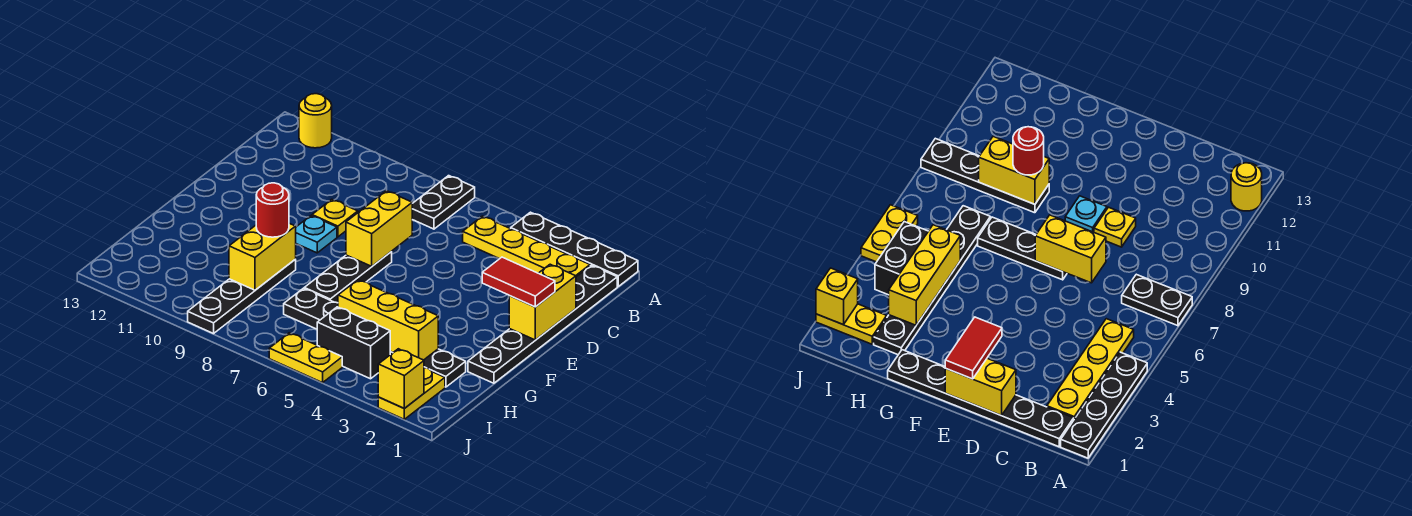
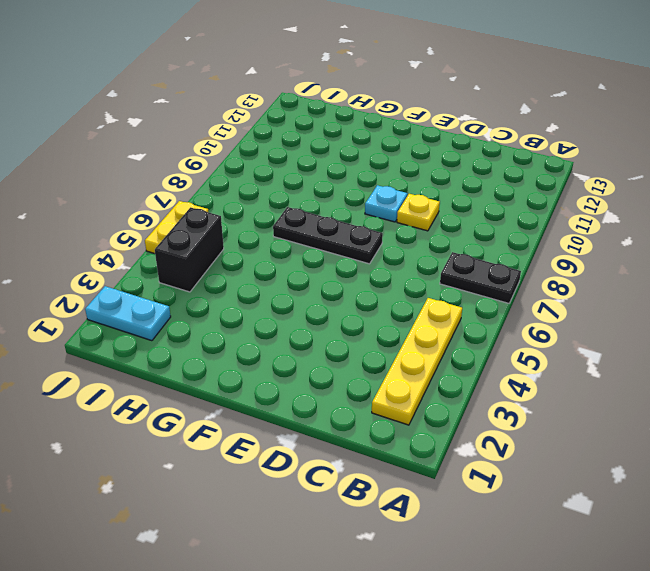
cyan 1x2 plate [85,286,171,341] -> yellow 1x2 plate [378,368,445,419]
none -> black 1x4 plate [511,212,638,286]
none -> yellow 1x1 round brick [299,94,332,148]
none -> black 1x6 plate [468,265,617,383]

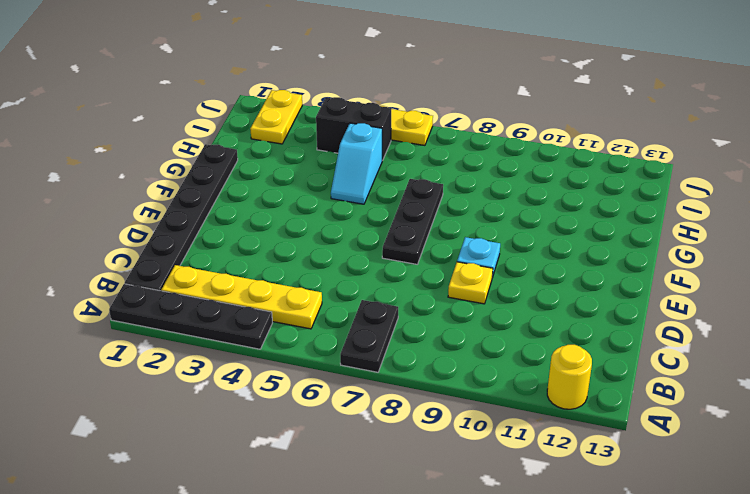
cyan 1x2 slope [331,123,382,204] -> black 1x6 plate [284,288,466,387]
none -> black 1x4 plate [188,260,296,334]
none -> yellow 1x2 brick [509,264,576,340]
none -> yellow 1x2 brick [346,191,412,266]

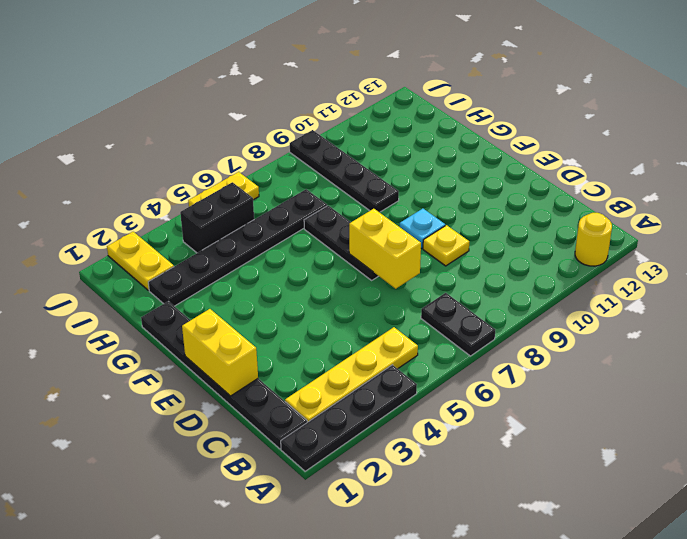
none -> yellow 1x2 brick [229,223,296,290]
none -> yellow 1x3 brick [338,280,438,360]
none -> yellow 1x1 brick [378,349,424,408]

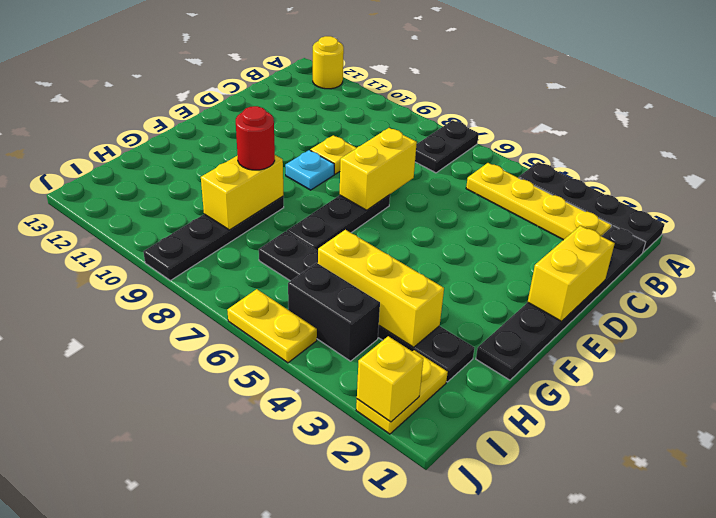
none -> red 1x2 tile [482,257,555,307]

